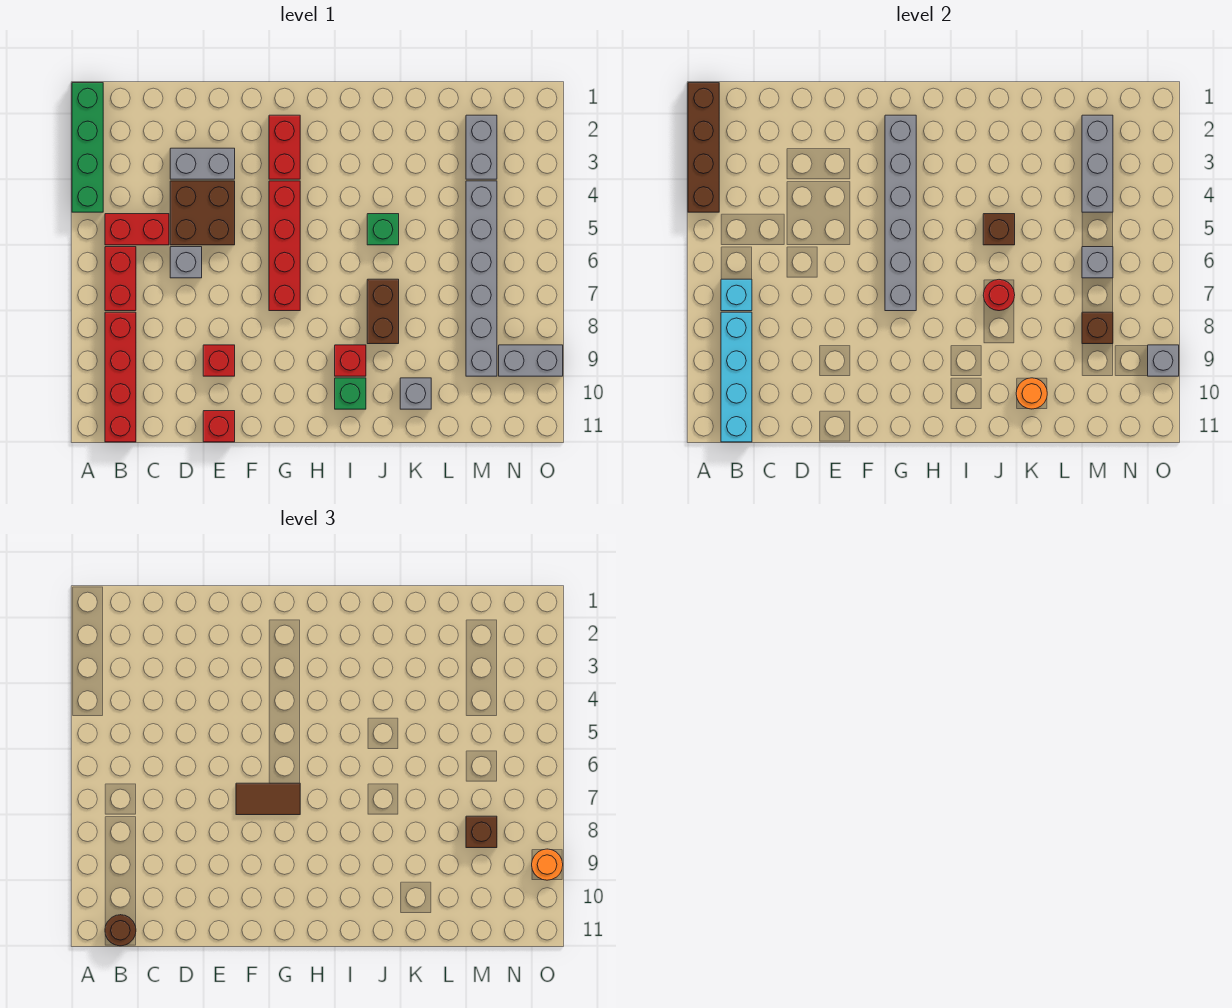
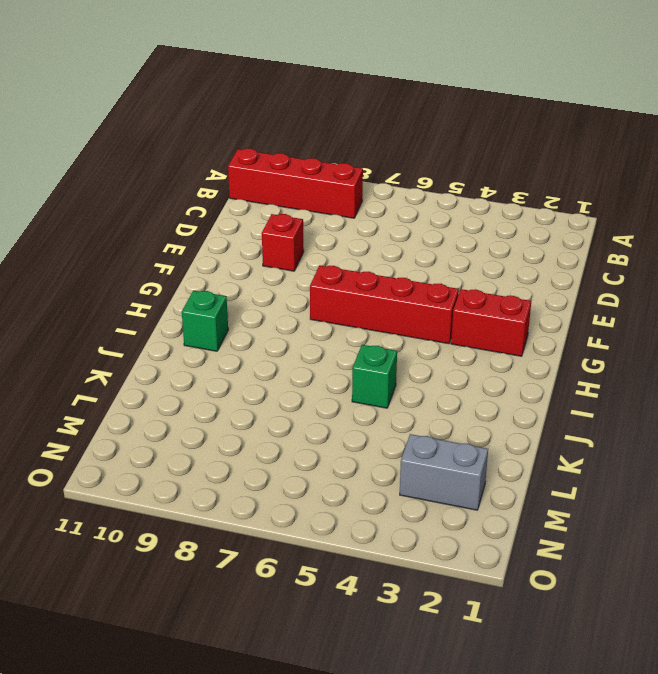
none -> green 1x4 brick [72,83,103,212]
none -> red 1x2 brick [105,214,169,245]
none -> red 1x2 brick [105,247,136,311]
none -> grey 1x2 brick [170,148,235,179]

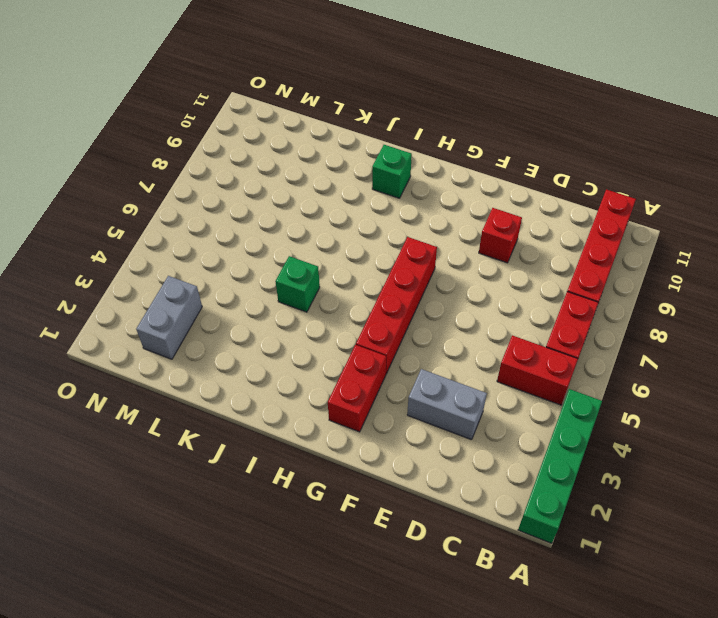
none -> brown 2x2 brick [170,181,235,245]
none -> grey 1x1 brick [170,247,202,278]
none -> red 1x1 brick [203,411,235,442]
none -> red 1x1 brick [335,345,366,376]

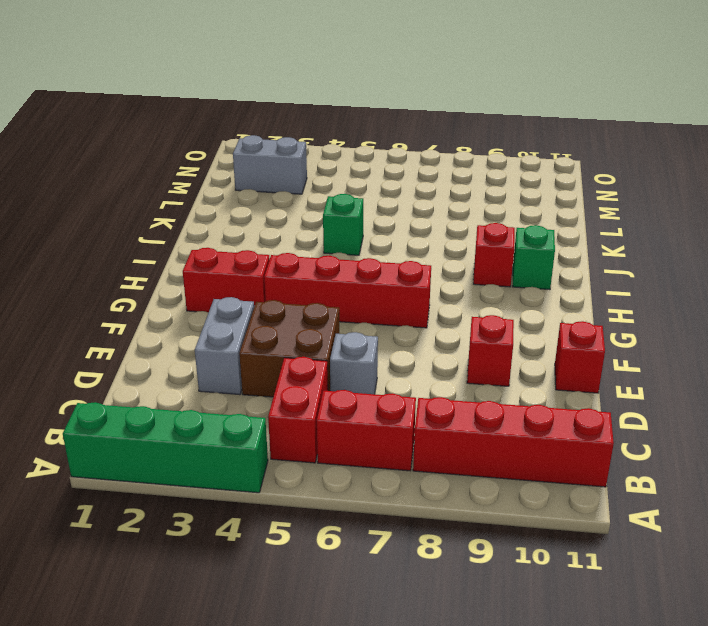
none -> brown 1x2 brick [367,279,399,344]
none -> grey 1x1 brick [400,378,431,409]
none -> grey 1x6 brick [466,181,497,376]
none -> grey 1x2 brick [499,345,563,376]

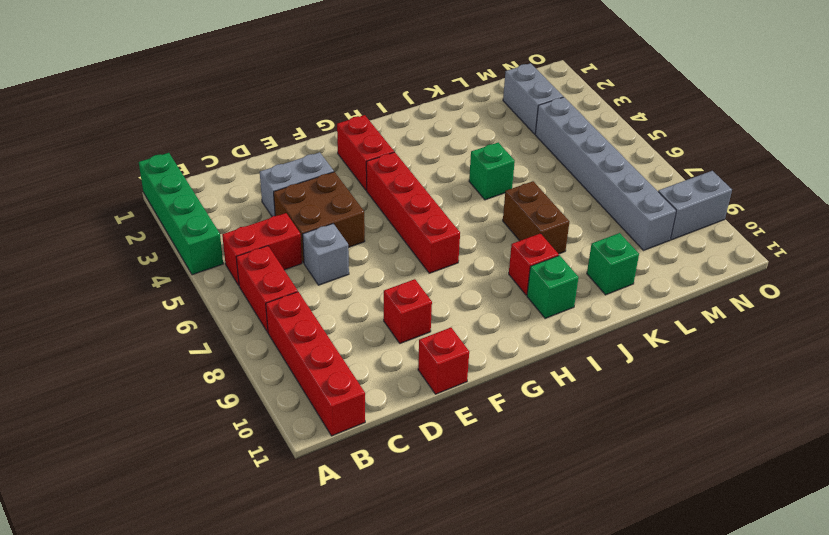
green 1x1 brick [587,233,639,295] -> grey 1x1 brick [400,378,431,409]
none -> brown 1x4 brick [688,83,719,212]
none -> cyan 1x1 brick [721,279,752,311]
none -> cyan 1x4 brick [721,312,752,442]
none -> grey 1x6 brick [885,115,916,311]

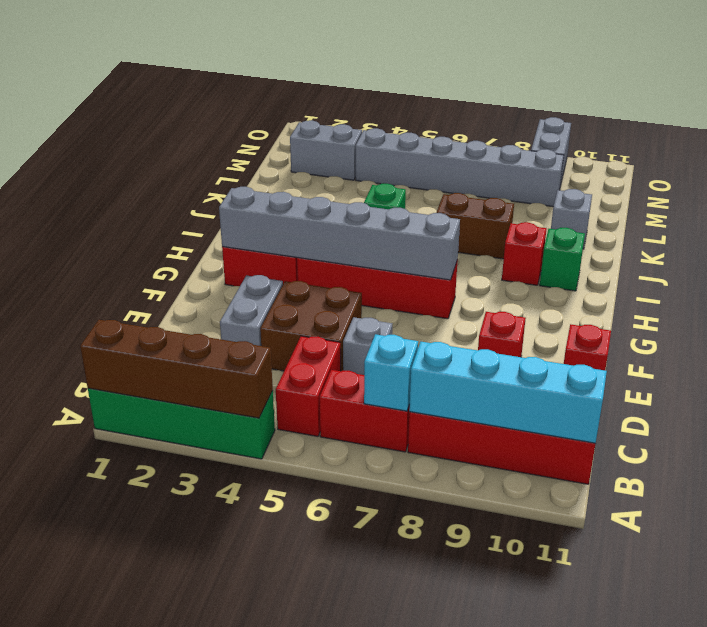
none -> brown 1x1 brick [983,214,1015,245]
none -> red 1x1 round brick [983,280,1015,311]
none -> orange 1x1 round brick [1016,378,1047,409]
none -> grey 1x3 brick [1082,115,1113,212]

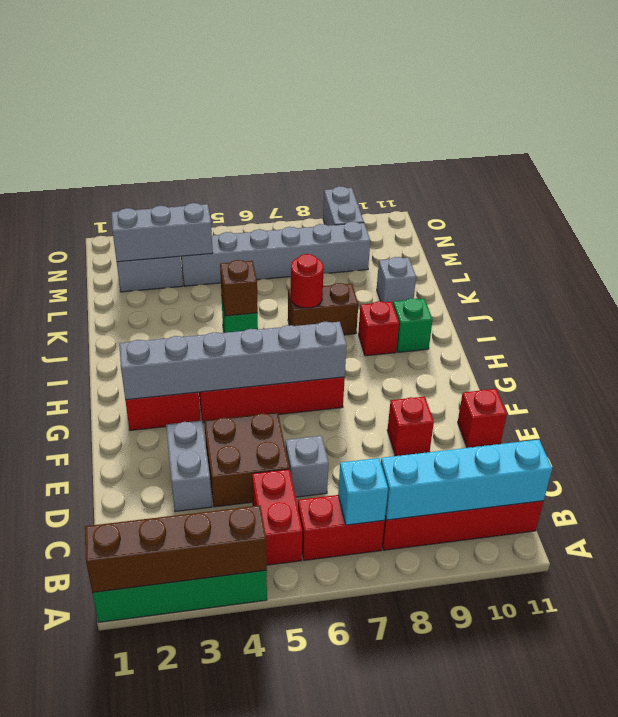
none -> orange 1x1 round brick [1016,378,1047,409]
none -> grey 1x1 brick [1082,247,1113,278]
none -> brown 1x1 brick [1082,312,1113,344]
none -> grey 1x1 brick [1148,345,1179,376]

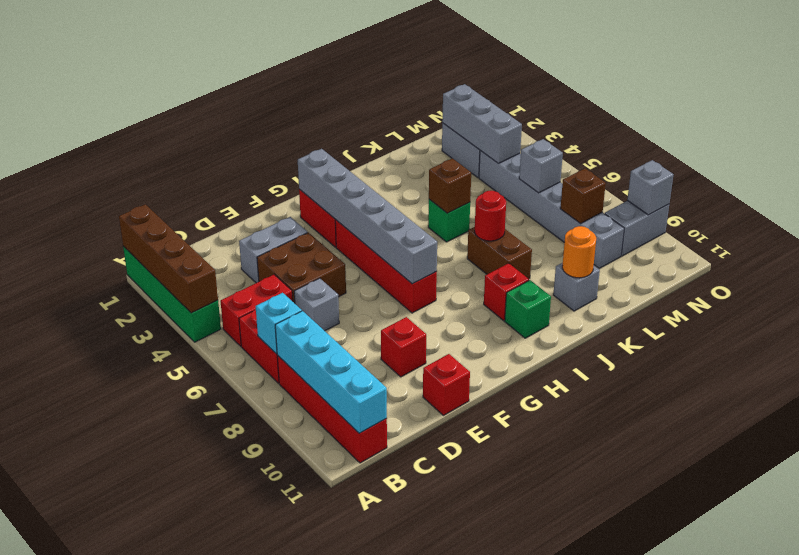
none -> brown 1x1 round brick [105,915,136,946]
none -> brown 1x2 tile [236,783,300,815]
none -> brown 1x1 brick [466,816,497,848]
none -> orange 1x1 round brick [532,849,563,880]

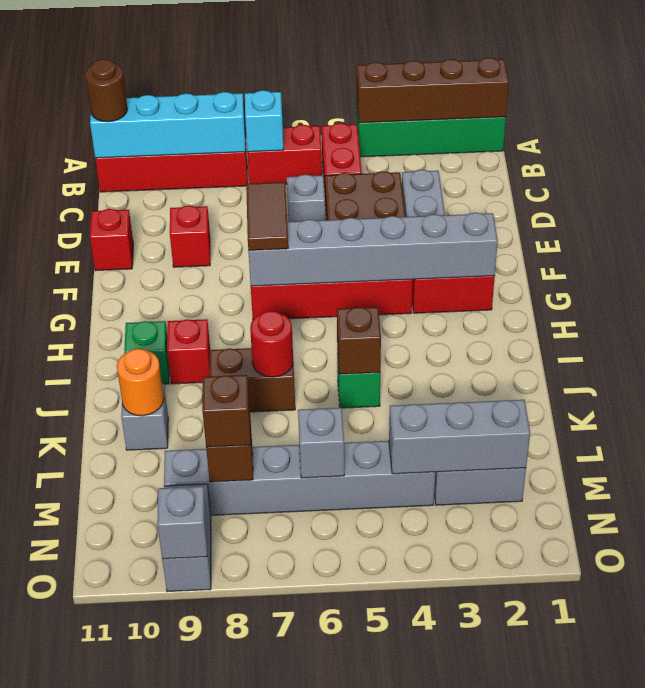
none -> orange 1x1 round brick [532,849,563,880]

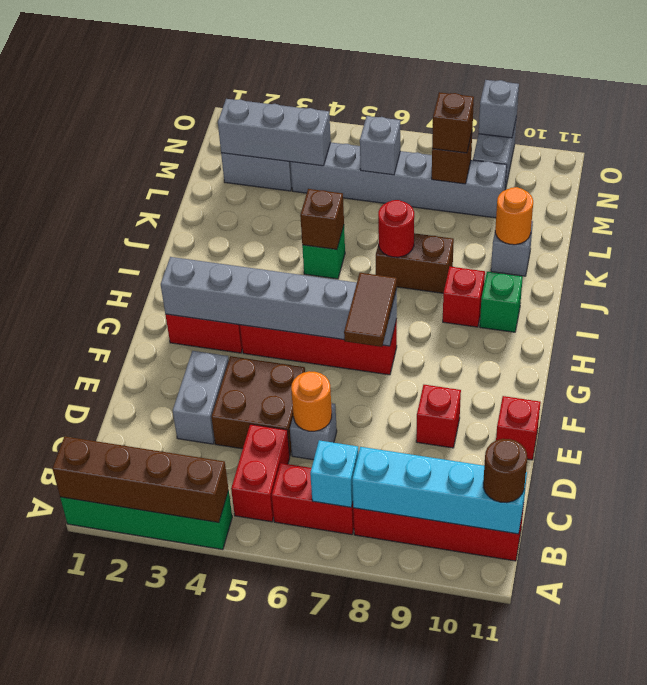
orange 1x1 round brick [291,371,332,431] -> orange 1x1 round brick moved to [532,849,563,880]

